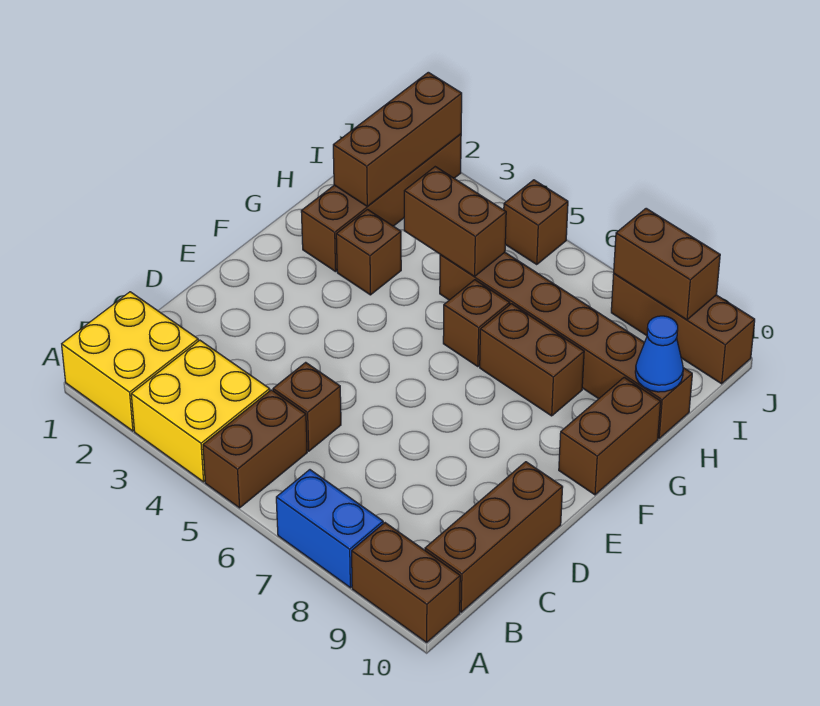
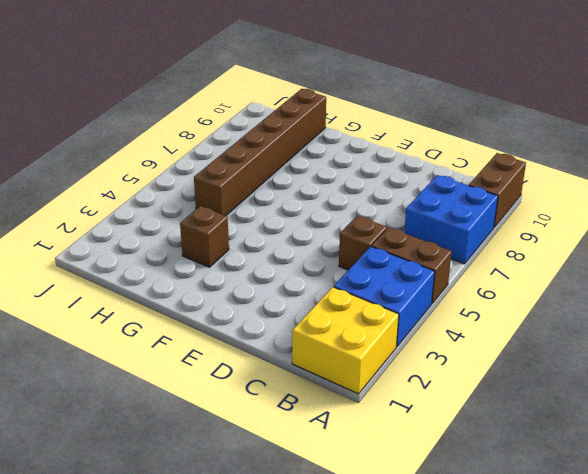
blue 2x2 brick [334,246,435,347] -> yellow 2x2 brick [131,340,270,482]
blue 2x2 brick [404,175,498,264] -> blue 1x2 brick [276,470,383,588]
none -> brown 1x3 brick [425,462,563,612]
none -> brown 1x2 brick [559,377,661,495]
none -> brown 1x4 brick [301,134,461,272]

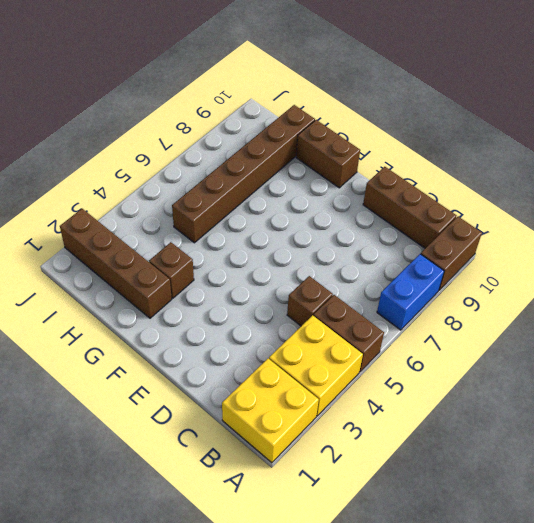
none -> brown 1x1 brick [443,280,510,367]
none -> brown 1x2 brick [480,304,584,416]
none -> brown 1x1 brick [504,180,568,265]

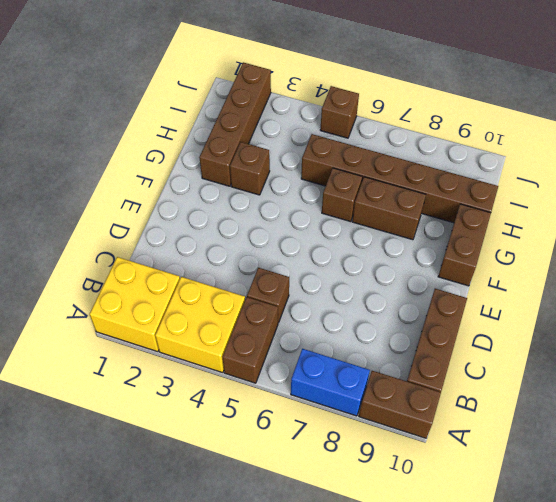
none -> brown 1x3 brick [611,274,755,384]
none -> brown 1x3 brick [333,72,462,206]
none -> brown 1x2 brick [404,167,506,276]

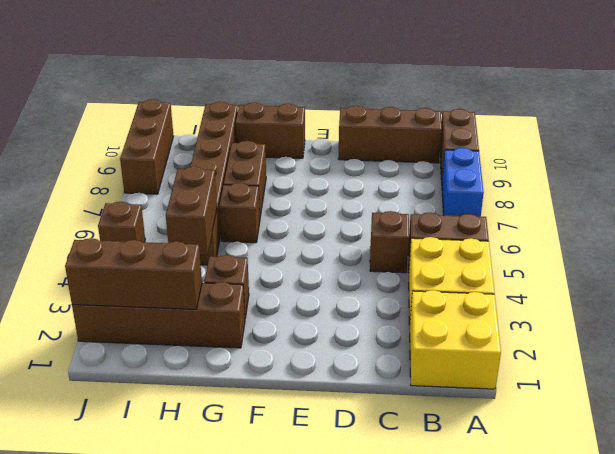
none -> blue 1x1 cone [635,316,683,392]
none -> brown 1x2 brick [614,208,720,320]

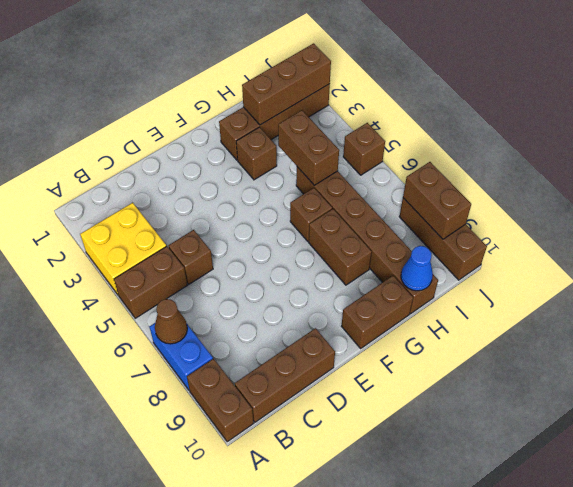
brown 1x1 cone [155,299,187,344] -> none
none -> yellow 2x2 brick [62,292,198,431]

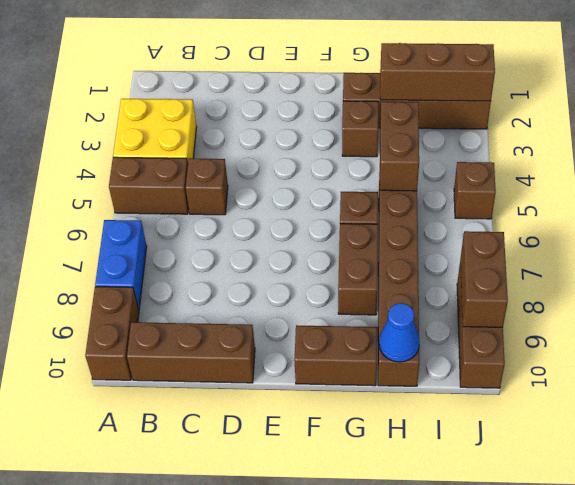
none -> yellow 2x2 brick [62,292,198,431]

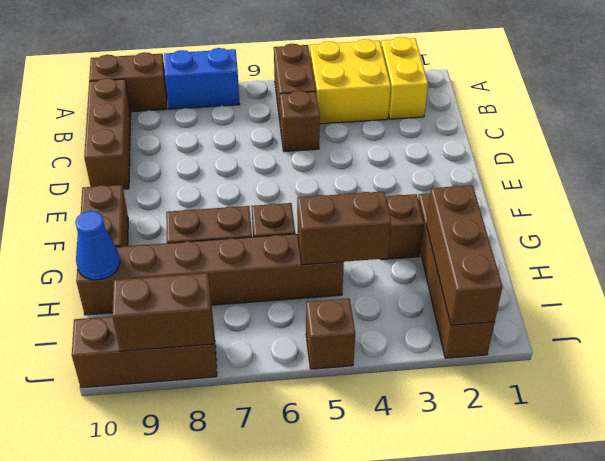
yellow 1x2 brick [381,37,428,119] -> yellow 2x2 brick [62,292,198,431]

